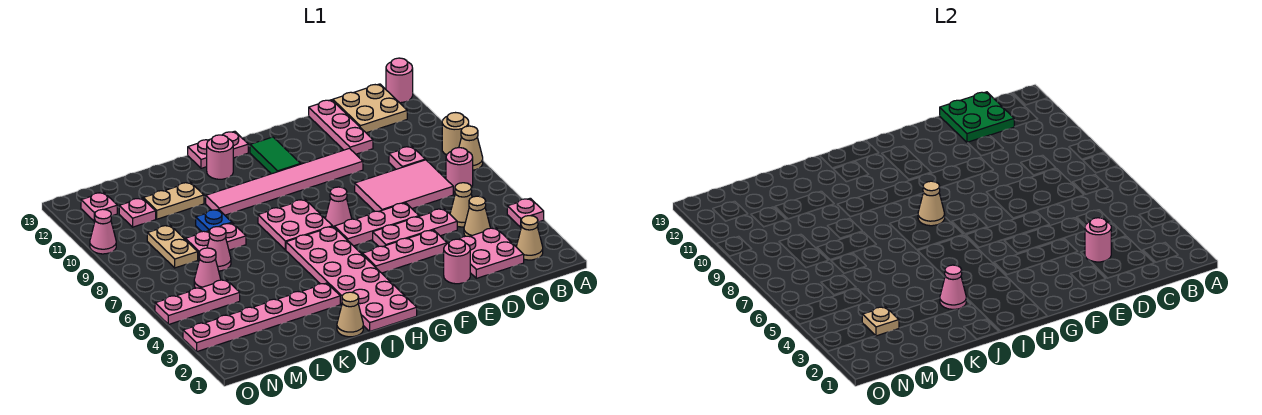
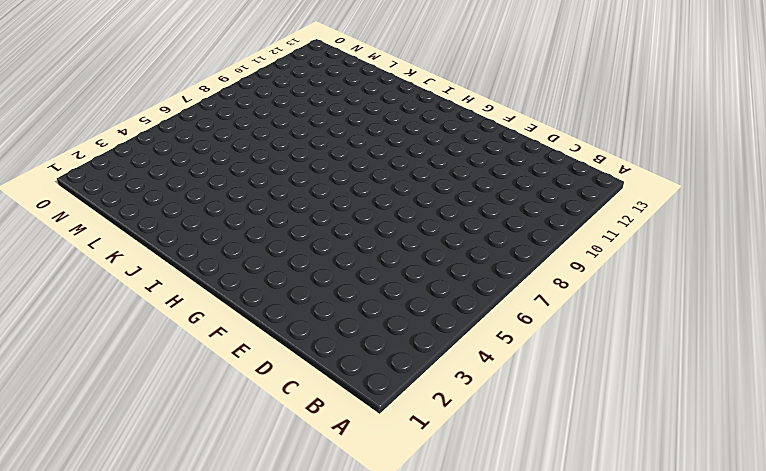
none -> pink 1x1 plate [507,198,544,227]
none -> tan 1x1 cone [459,126,483,170]
none -> tan 1x1 round brick [442,113,469,155]
none -> pink 1x1 round brick [386,58,413,103]

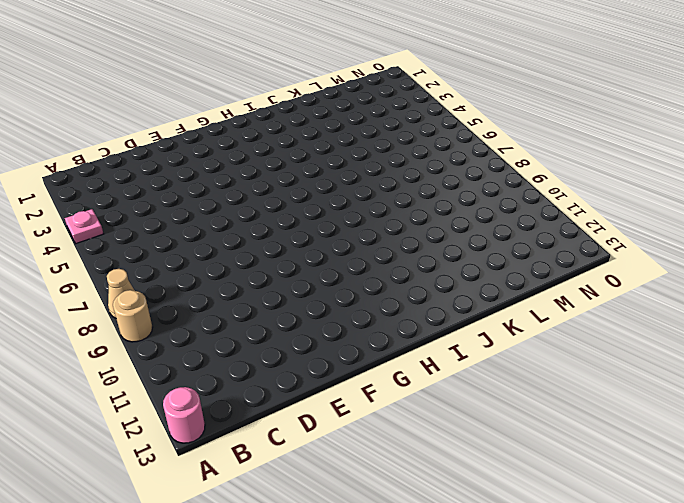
none -> tan 1x1 cone [516,216,543,260]
none -> pink 1x1 round brick [446,148,473,192]
none -> tan 2x2 plate [333,84,407,133]
none -> pink 2x2 plate [459,228,524,278]

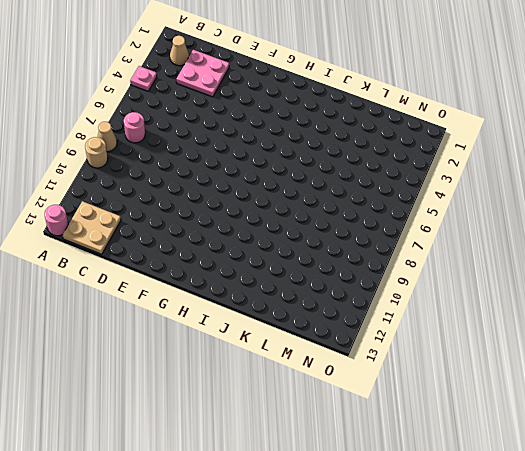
none -> tan 1x1 cone [464,196,490,236]
none -> tan 1x1 cone [450,183,472,227]
none -> pink 2x3 tile [355,160,453,211]
none -> pink 1x1 plate [389,146,425,169]

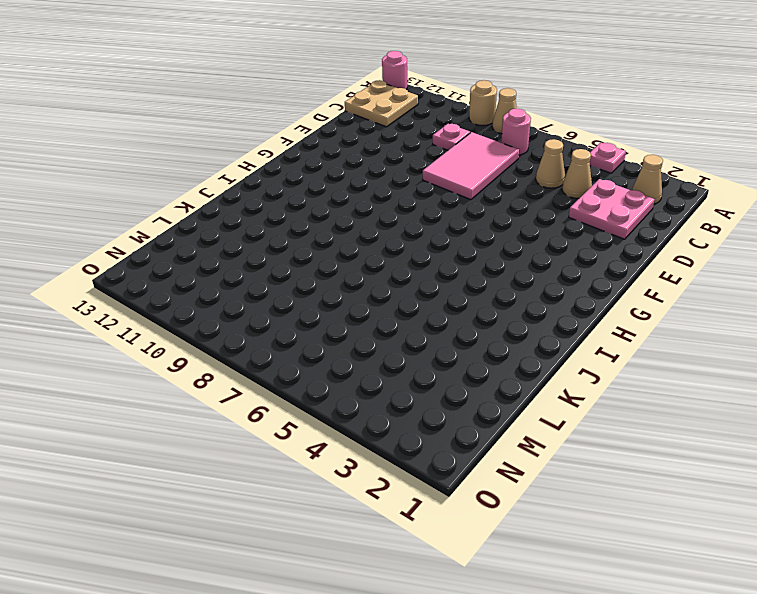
none -> pink 1x3 plate [373,209,457,247]
none -> pink 1x3 plate [309,100,373,154]
none -> pink 1x1 round brick [444,239,470,284]
none -> pink 1x3 plate [362,230,447,273]

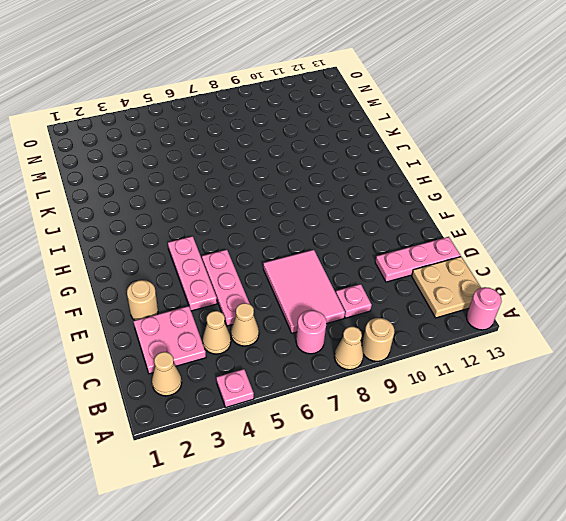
tan 1x1 round brick [127,280,158,320] -> pink 1x1 round brick [444,239,470,284]
none -> pink 1x3 plate [334,203,419,246]
none -> pink 1x6 tile [206,148,363,215]
none -> pink 1x1 cone [325,187,352,227]
none -> green 1x2 tile [250,137,300,174]

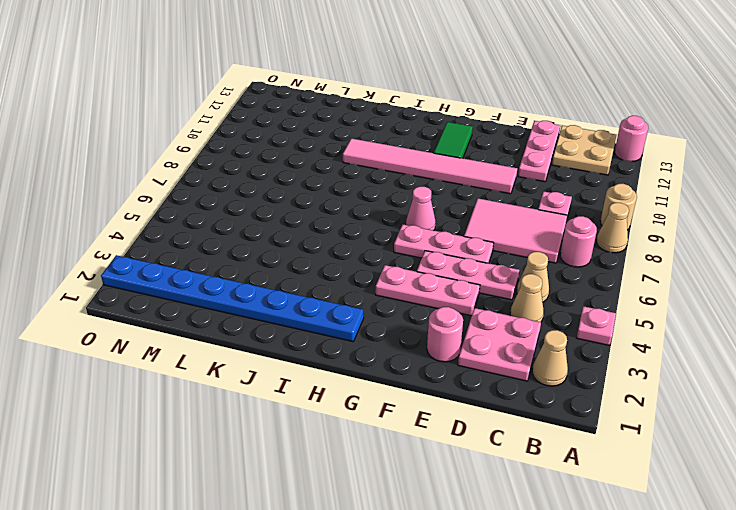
blue 1x8 plate [101,255,364,342] -> pink 2x6 plate [286,227,417,331]
none -> pink 2x2 plate [258,199,333,250]
none -> pink 1x2 plate [188,131,248,168]
none -> pink 1x1 round brick [207,135,233,179]
none -> tan 1x1 cone [337,292,363,337]

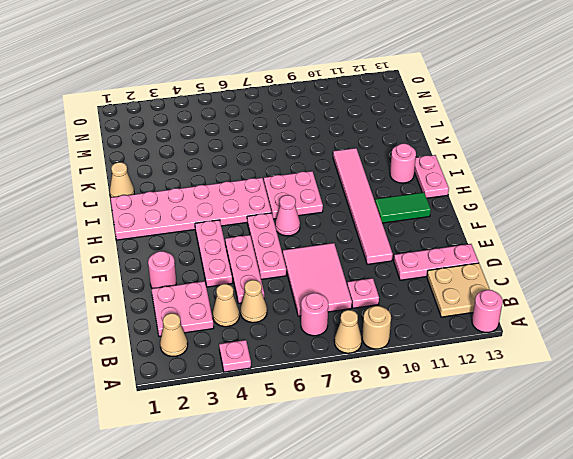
none -> pink 1x6 plate [183,283,340,352]
none -> pink 1x2 plate [185,223,246,260]
none -> blue 1x1 plate [196,209,232,232]
none -> tan 1x2 plate [143,182,204,219]

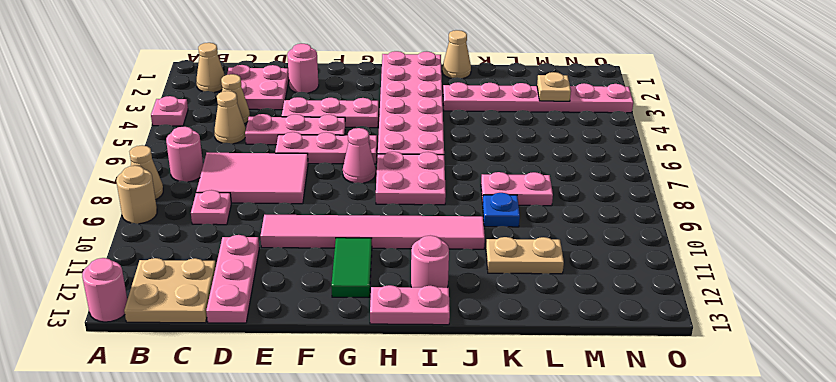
none -> pink 1x1 cone [207,227,231,271]
none -> pink 1x3 plate [155,280,240,325]
none -> pink 1x1 cone [194,248,221,288]
none -> tan 1x2 plate [147,225,198,268]

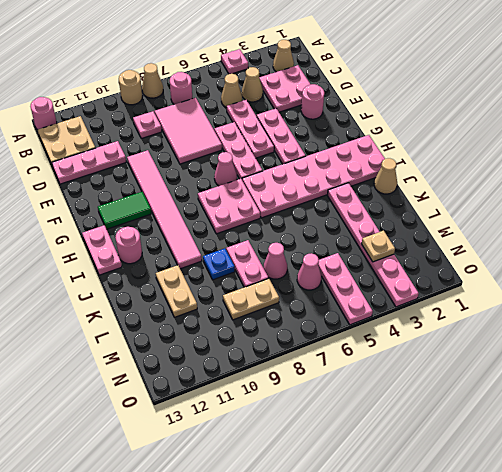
none -> pink 1x1 plate [119,198,156,227]
none -> pink 1x1 plate [81,192,117,222]
none -> pink 1x1 cone [90,209,116,254]
none -> green 2x2 plate [940,92,1014,143]

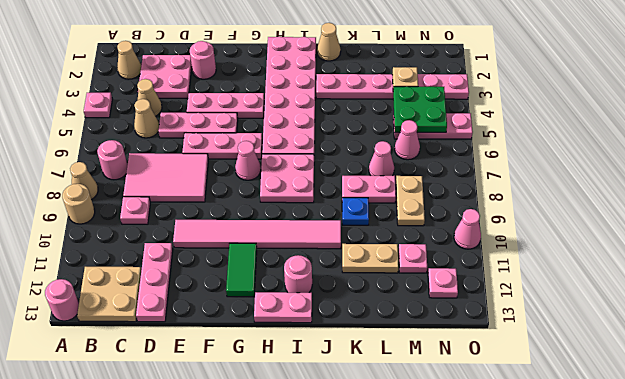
green 2x2 plate [393,87,447,132] -> green 2x2 plate moved to [940,92,1014,143]
none -> pink 1x1 round brick [1085,218,1111,262]
none -> tan 1x1 cone [918,181,945,226]
none -> pink 1x1 cone [940,265,966,309]

